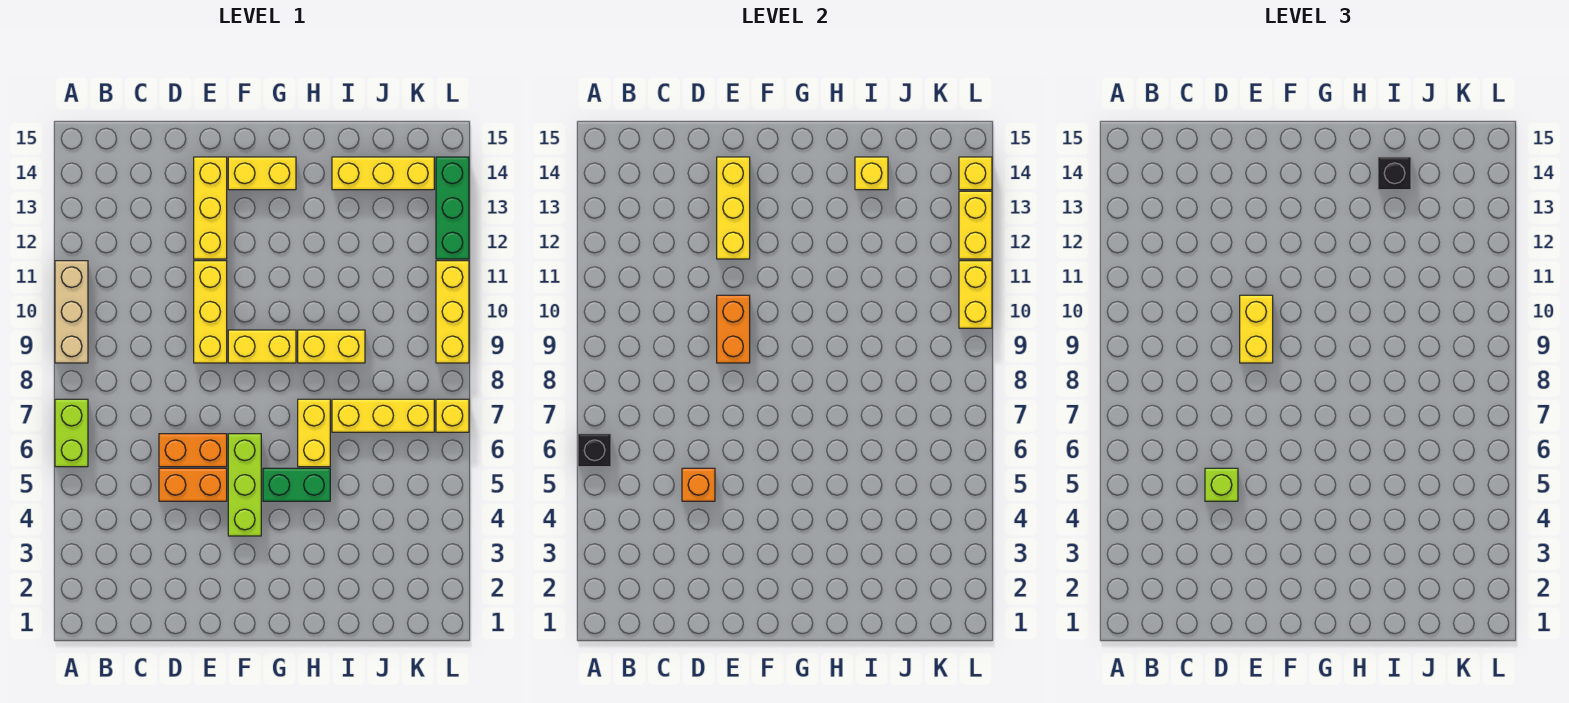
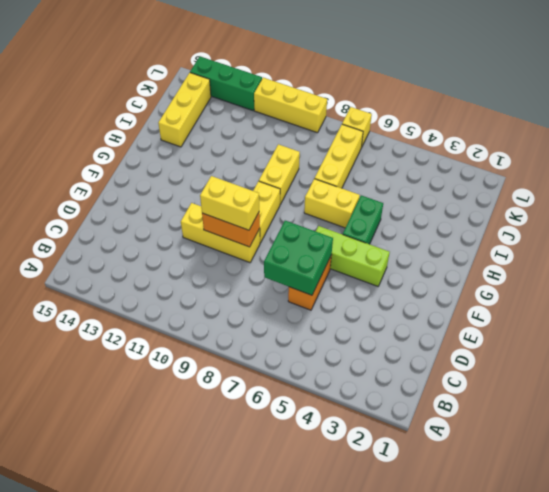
green 2x2 brick [264,221,333,295] -> none
none -> lime 1x2 brick [55,399,88,467]
none -> tan 1x3 brick [55,261,88,363]
none -> orange 1x2 brick [159,468,227,501]

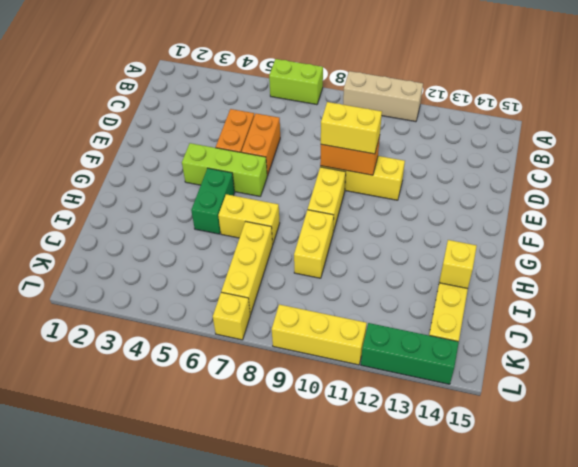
none -> yellow 1x3 brick [194,157,227,259]
none -> yellow 1x2 brick [228,157,296,190]
none -> black 1x1 brick [578,434,611,467]

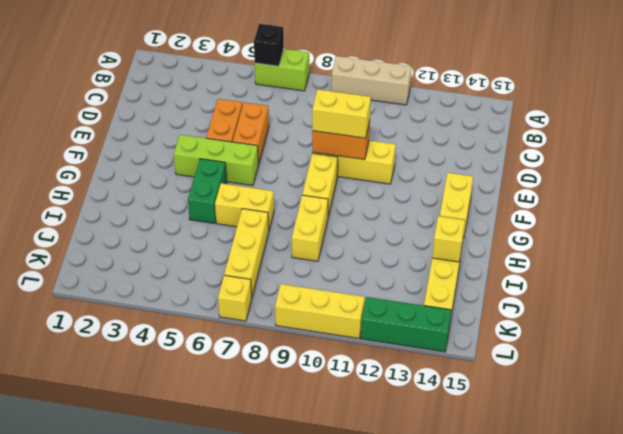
none -> yellow 1x3 brick [194,157,227,259]
none -> orange 1x1 brick [682,468,715,501]
none -> yellow 1x3 brick [717,157,750,259]

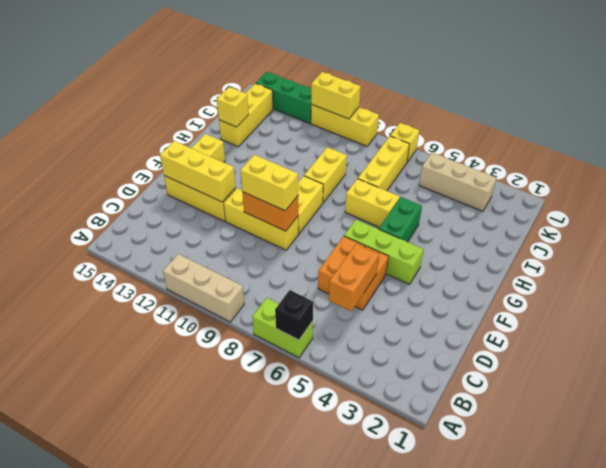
orange 1x2 brick [329,244,379,311] -> orange 1x1 brick [682,468,715,501]
tan 1x3 brick [419,153,497,211] -> none
none -> yellow 1x2 brick [959,191,992,259]
none -> yellow 1x1 brick [959,157,992,190]
none -> lime 1x1 brick [1205,468,1238,501]

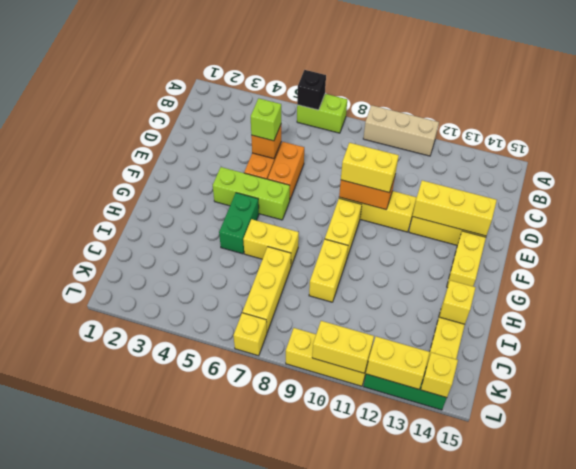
none -> black 1x1 brick [1378,157,1411,190]

